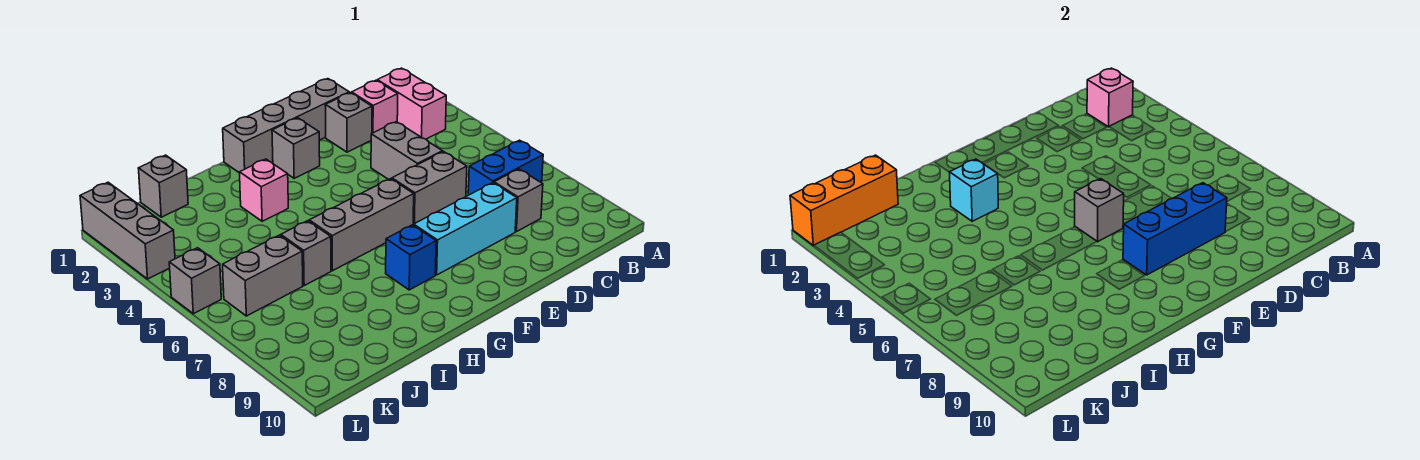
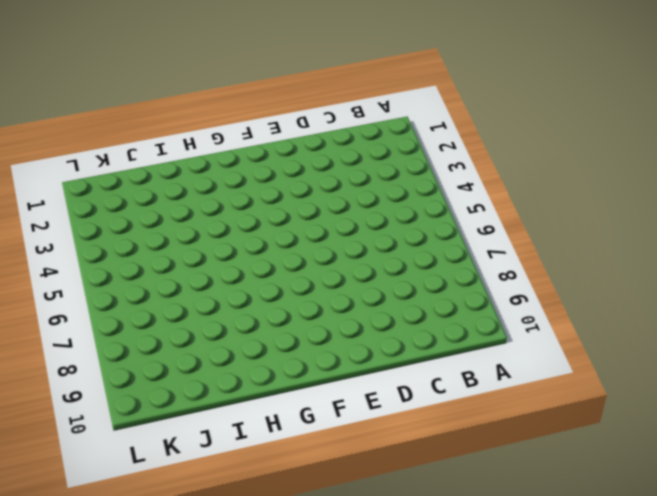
none -> pink 1x2 brick [377,68,446,139]
none -> blue 1x2 brick [468,140,543,195]
none -> pink 1x1 brick [352,80,398,133]

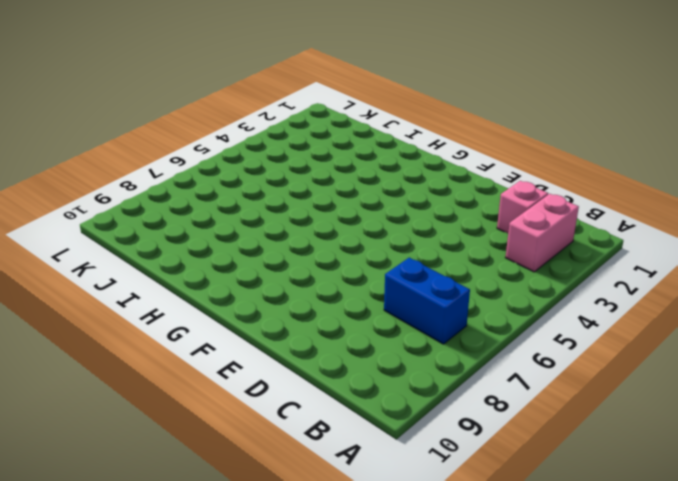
none -> grey 1x1 brick [494,169,543,232]
none -> grey 1x4 brick [223,79,349,173]
none -> grey 1x1 brick [325,93,372,152]

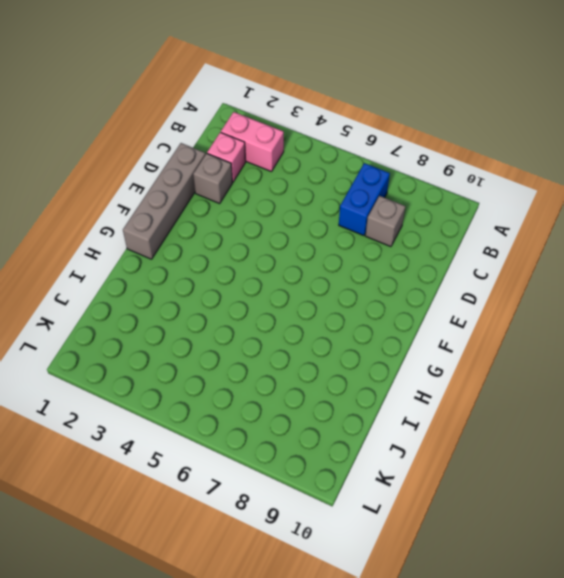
none -> grey 1x2 brick [371,122,443,179]
none -> grey 1x2 brick [392,152,467,225]
none -> cyan 1x3 brick [414,183,517,275]

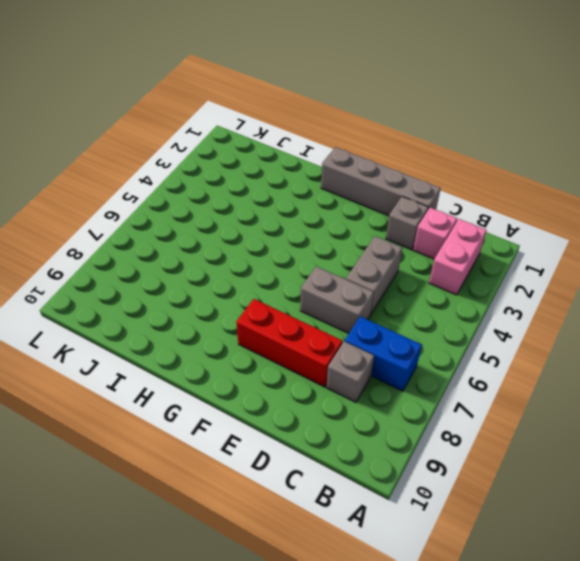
red 1x3 brick [236,299,342,387] -> cyan 1x3 brick [414,183,517,275]
none -> grey 1x1 brick [272,118,320,178]
none -> grey 1x3 brick [309,179,414,271]
none -> blue 1x1 brick [386,225,436,290]

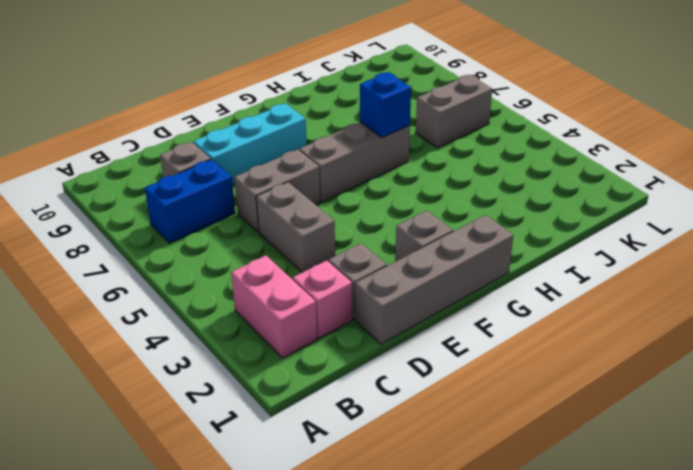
blue 1x1 brick [360,72,411,138] -> blue 1x1 brick moved to [386,225,436,290]
none -> pink 1x1 brick [240,159,288,221]
none -> grey 1x1 brick [281,221,331,285]
none -> grey 1x1 brick [138,155,188,217]

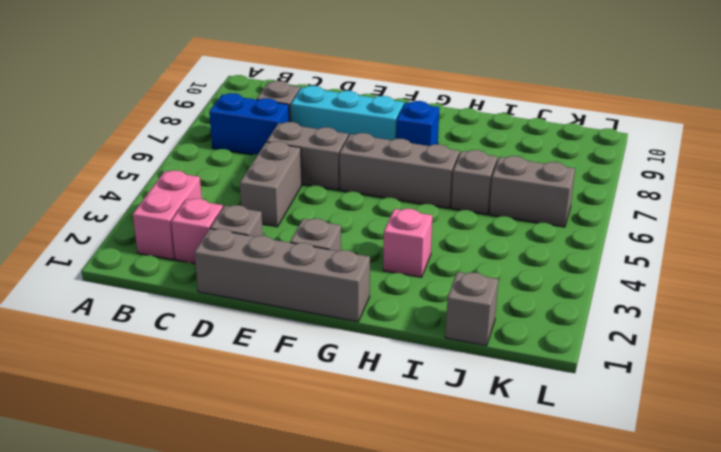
none -> grey 1x3 brick [80,182,175,279]
none -> grey 1x1 brick [169,248,221,314]
none -> pink 1x1 brick [1087,68,1133,127]

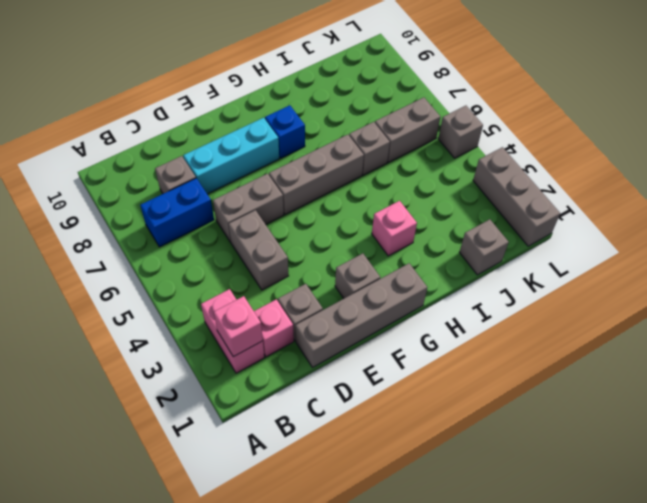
none -> blue 1x3 brick [1123,183,1227,275]
none -> grey 1x1 brick [1075,179,1124,242]
none -> cyan 1x1 brick [950,159,998,221]

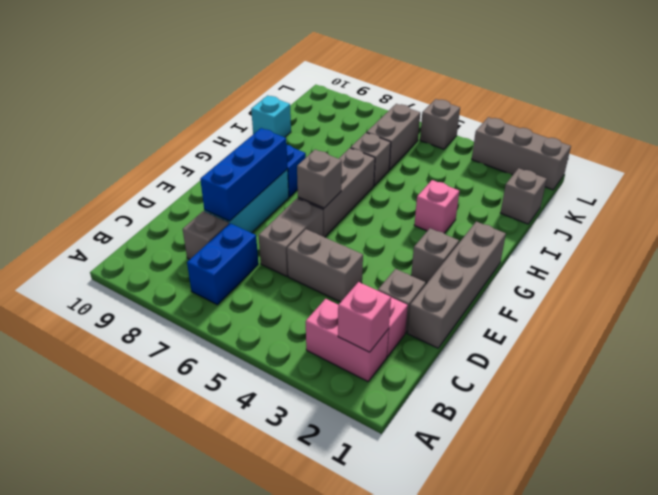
cyan 1x1 brick [251,96,291,137] -> cyan 1x1 brick moved to [950,159,998,221]
none -> orange 1x3 brick [790,155,898,246]

